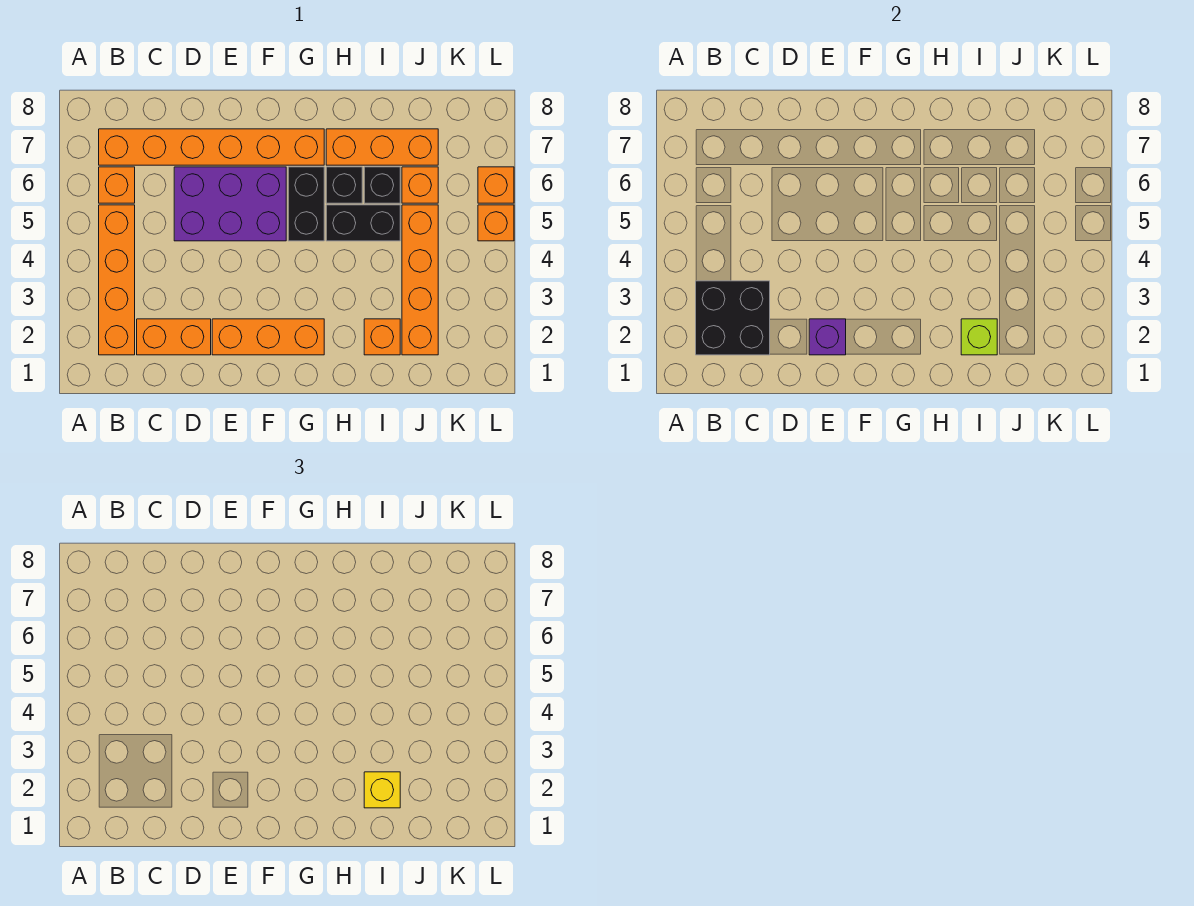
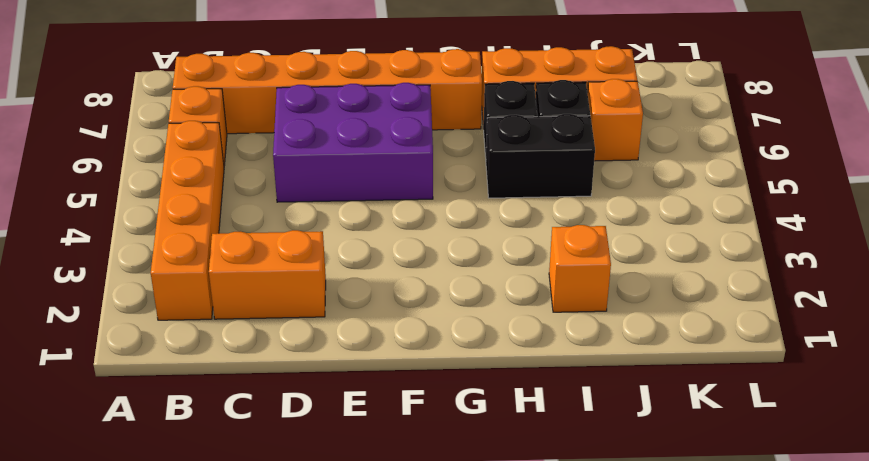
none -> orange 1x3 brick [212,319,324,355]
none -> black 1x2 brick [288,167,324,241]
none -> orange 1x4 brick [402,205,438,355]

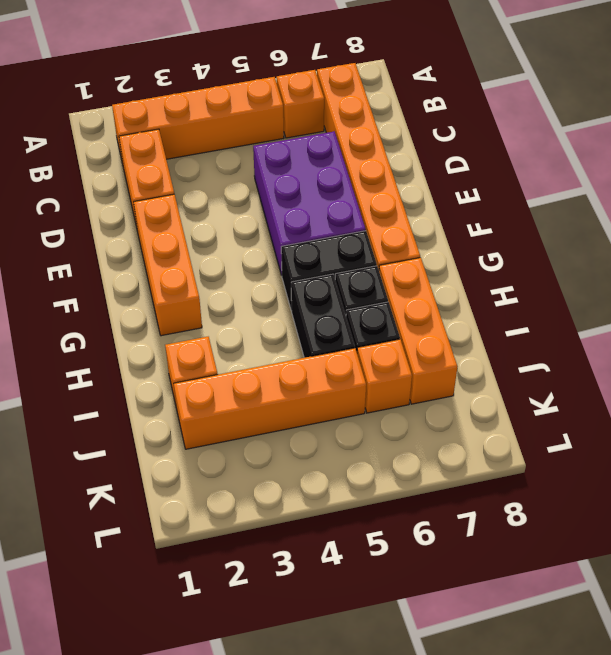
none -> orange 1x1 brick [478,205,514,241]
none -> orange 1x1 brick [478,167,514,203]
none -> black 2x2 brick [696,281,770,355]

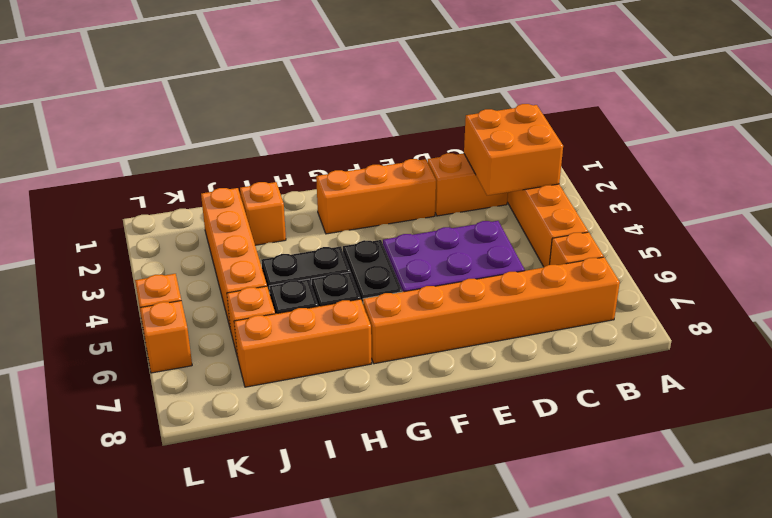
orange 2x2 brick [464,104,563,195] -> black 2x2 brick [696,281,770,355]
none -> purple 1x1 brick [809,319,846,355]
none -> lime 1x1 brick [961,319,997,355]
none -> yellow 1x1 brick [364,772,400,808]

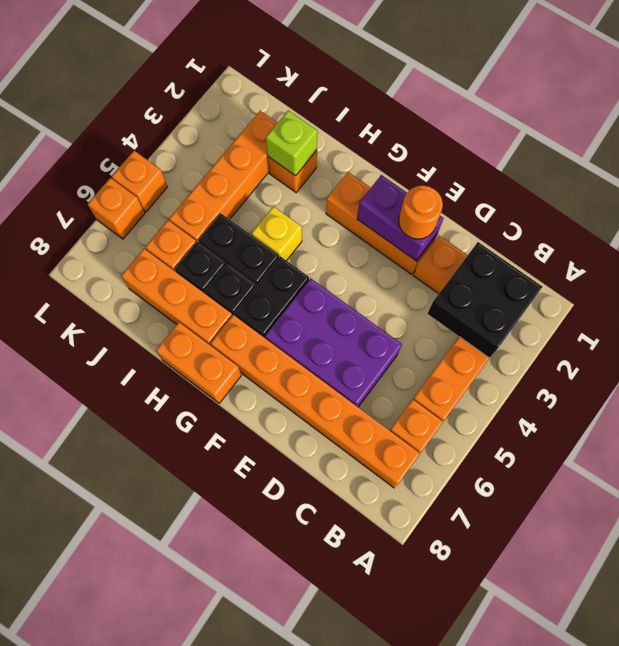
purple 1x2 brick [357,175,443,261] -> purple 1x1 brick [809,319,846,355]
orange 1x1 round brick [399,185,443,239] -> none
orange 1x2 brick [156,322,241,403] -> none
yellow 1x1 brick [252,206,302,261] -> yellow 1x1 brick moved to [364,772,400,808]

